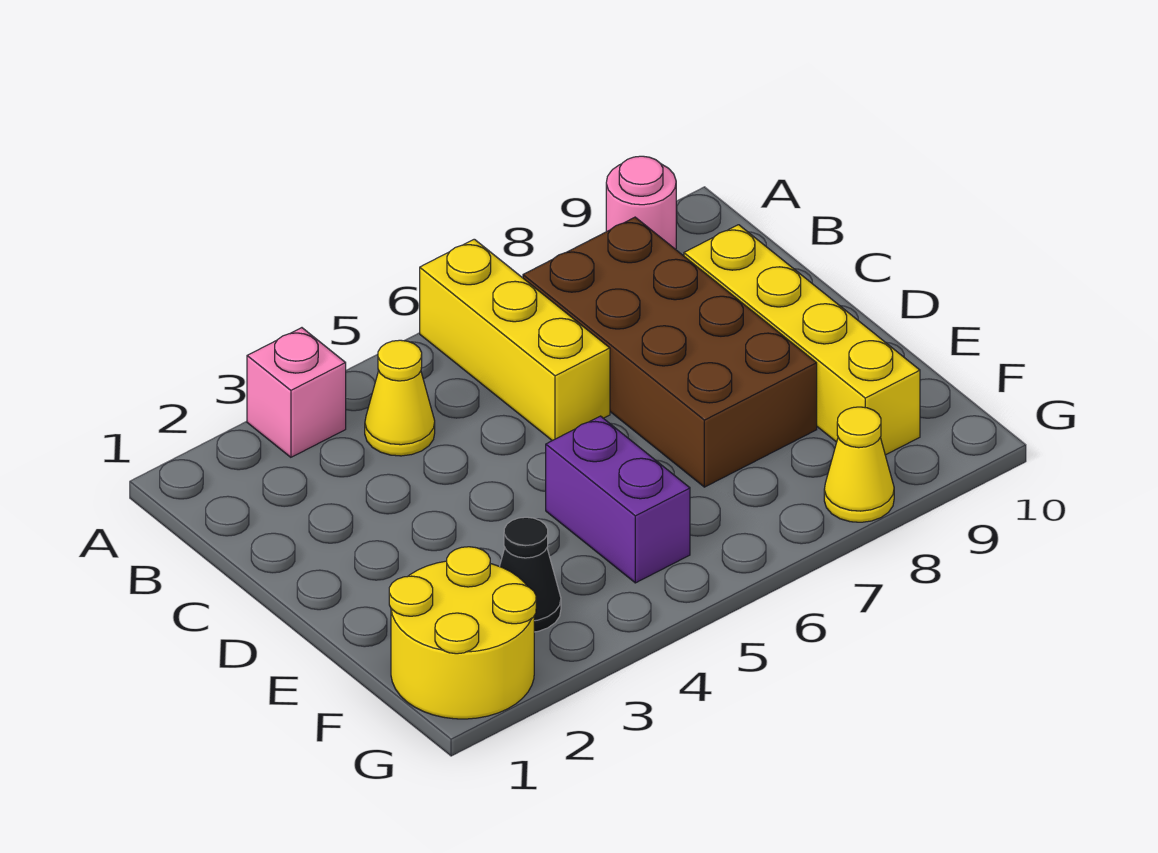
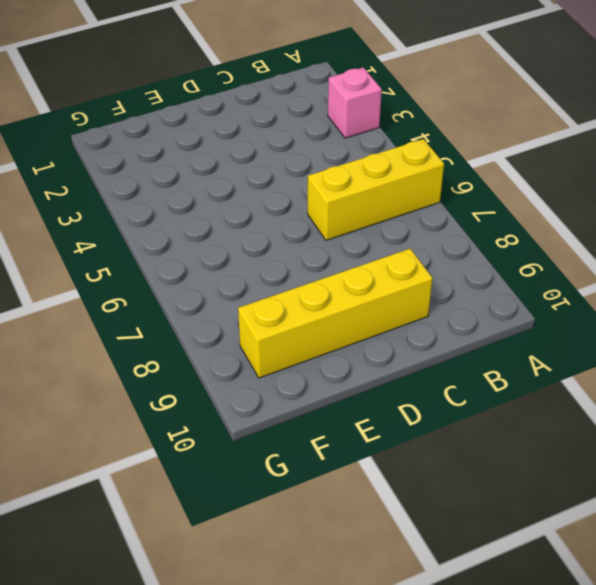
none -> pink 1x1 round brick [606,156,676,249]
none -> yellow 1x1 cone [365,340,435,456]

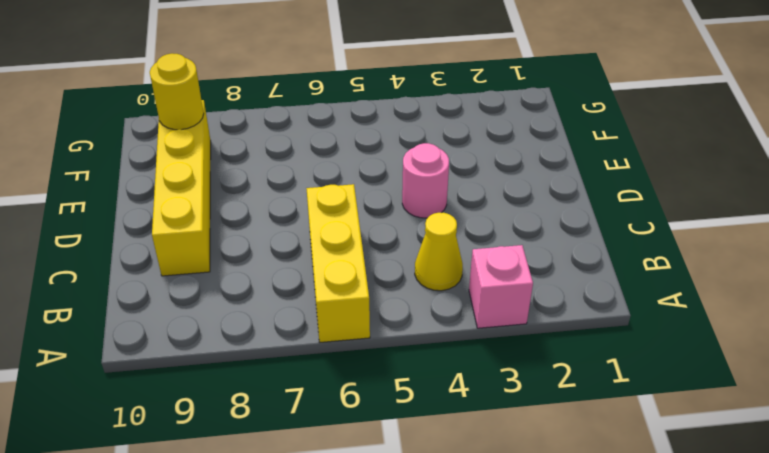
pink 1x1 round brick [402,143,449,218] -> pink 1x1 round brick moved to [606,156,676,249]
yellow 1x1 round brick [150,53,204,130] -> none
none -> brown 2x4 brick [523,217,817,487]
none -> purple 1x2 brick [546,416,690,583]

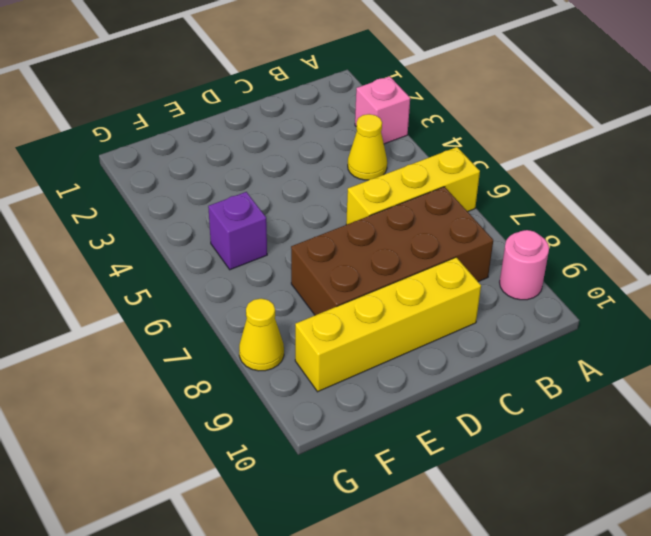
purple 1x1 brick [208,192,267,270] -> purple 1x2 brick [546,416,690,583]
none -> yellow 2x2 round brick [389,547,536,719]
none -> black 1x1 cone [500,517,561,632]

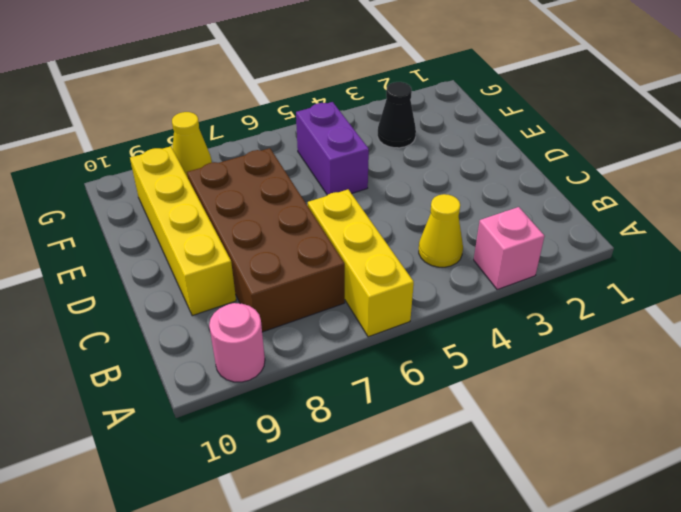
none -> yellow 2x2 round brick [389,547,536,719]

